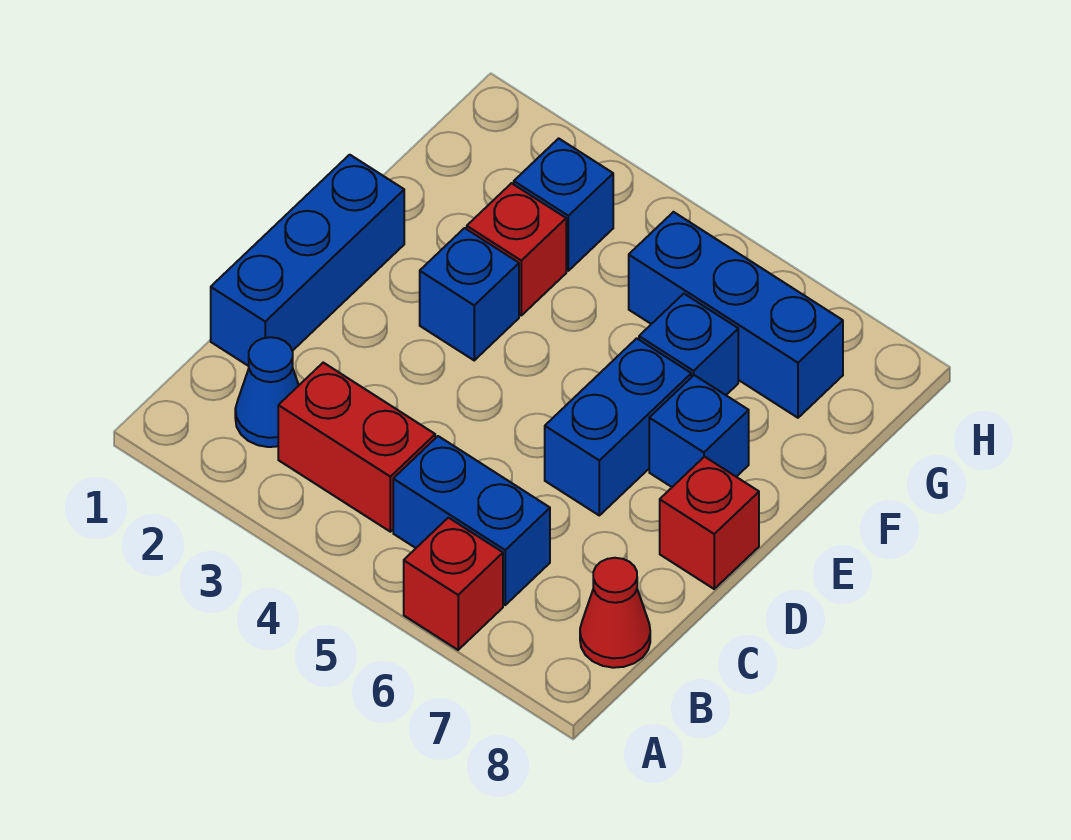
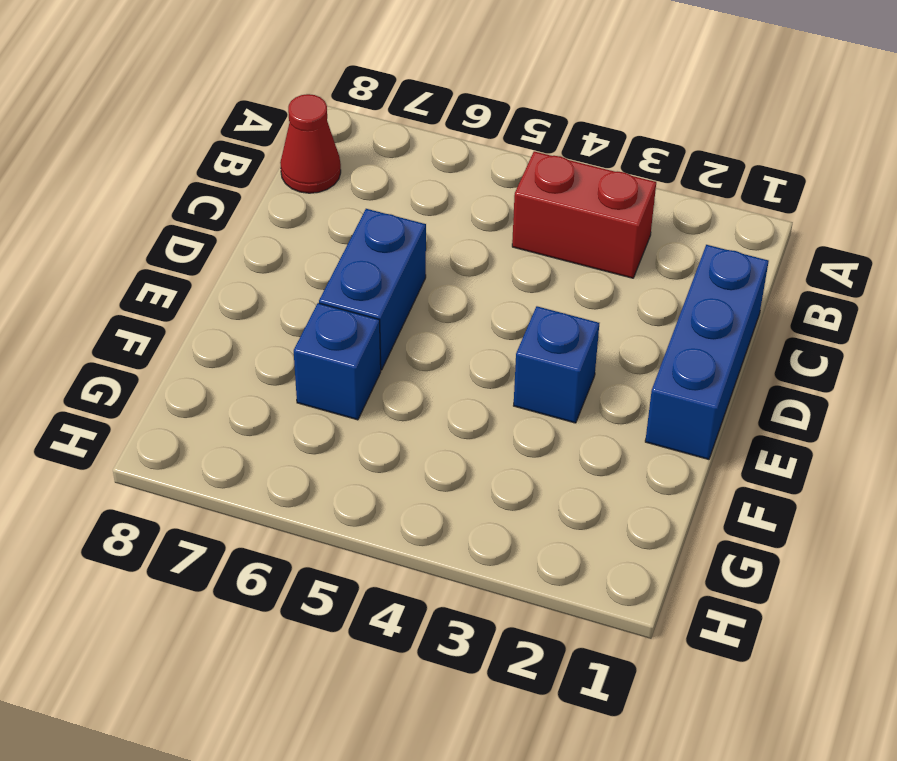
none -> red 1x1 brick [404,518,503,650]
none -> blue 1x1 cone [235,337,299,447]
none -> blue 1x2 brick [393,436,550,605]

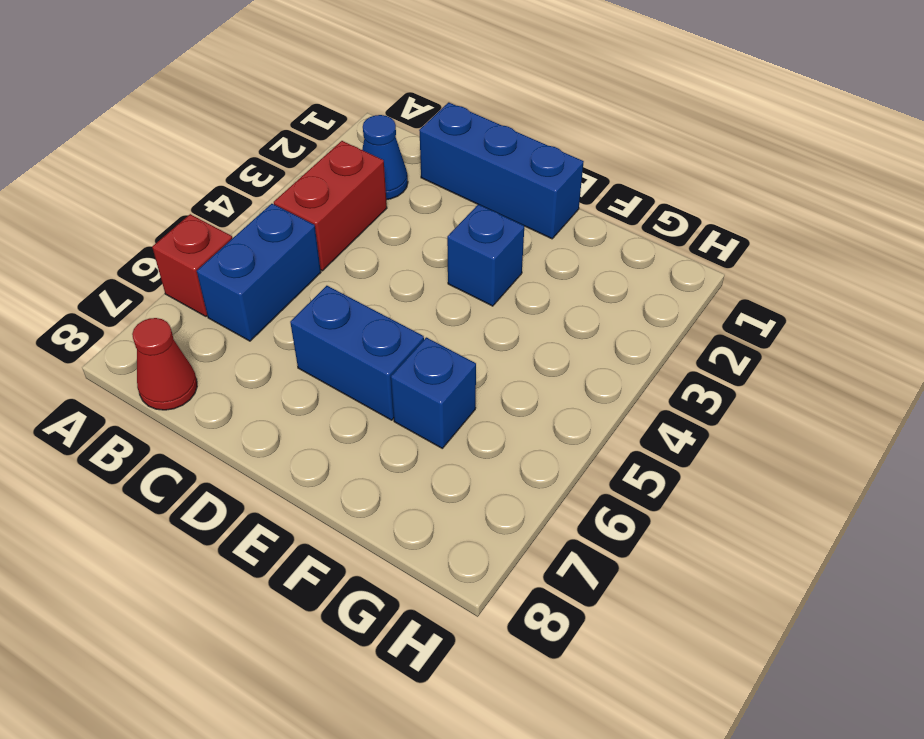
none -> red 1x1 brick [660,457,759,589]
none -> blue 1x1 brick [649,375,749,487]
none -> red 1x1 brick [467,183,566,315]

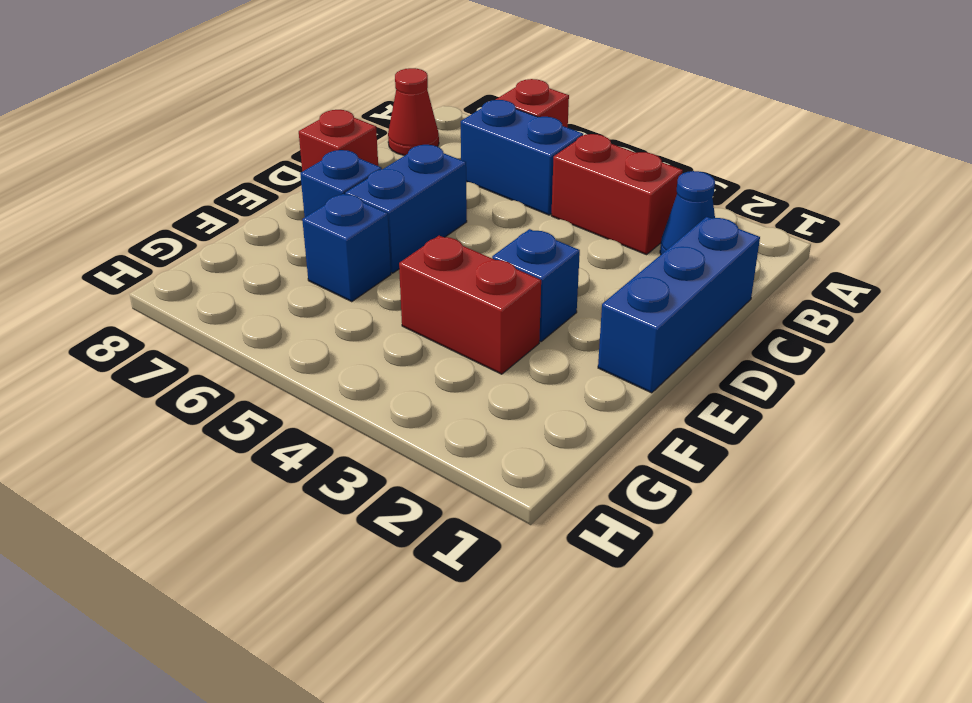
red 1x2 brick [399,236,541,374] -> red 1x1 brick [467,183,566,315]
none -> blue 1x1 brick [514,138,613,271]
none -> blue 1x3 brick [629,212,843,418]

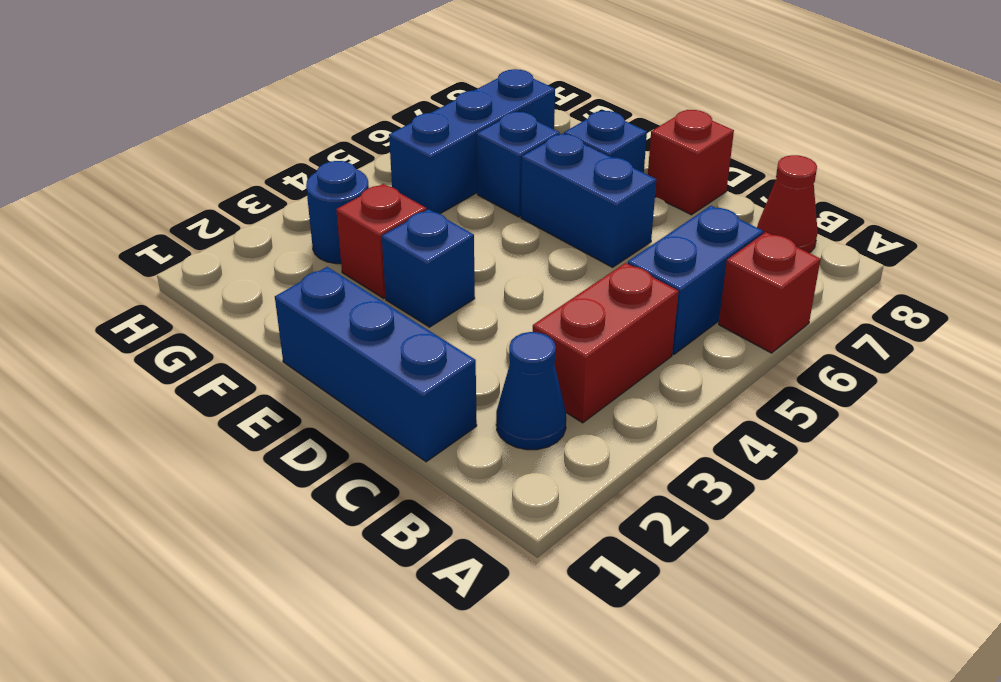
blue 1x1 round brick [306,161,369,264] -> blue 1x1 brick [514,138,613,271]

